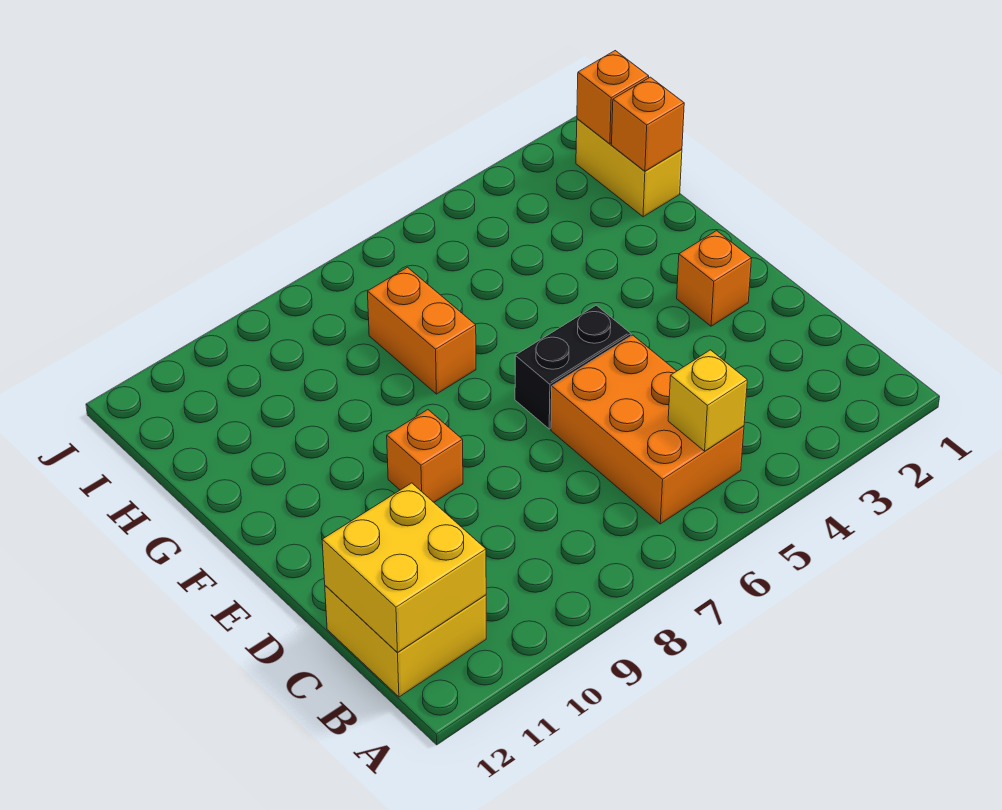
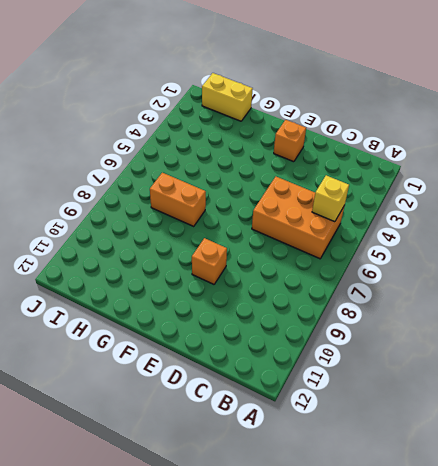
none -> yellow 2x2 brick [325,586,486,697]
none -> black 1x2 brick [515,305,631,429]

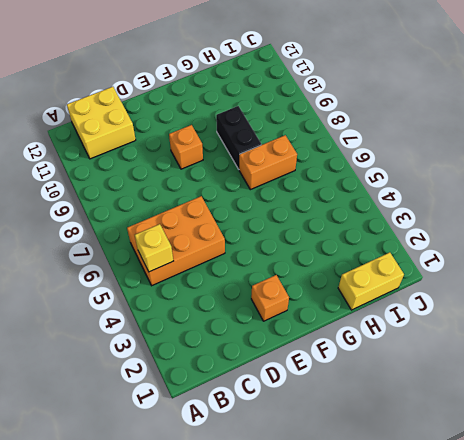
black 1x2 brick [216,106,261,169] -> black 1x2 brick moved to [515,305,631,429]
none -> yellow 2x2 brick [322,483,486,652]
none -> orange 1x1 brick [612,77,684,171]

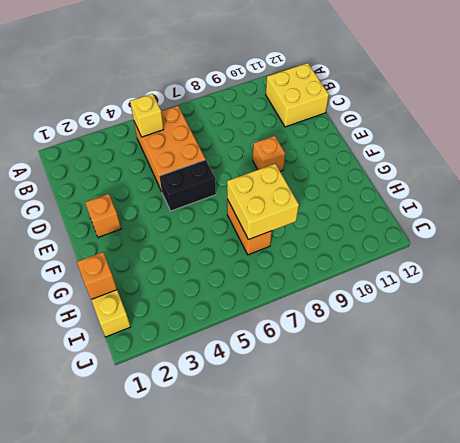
yellow 2x2 brick [227,164,299,240] -> yellow 2x2 brick moved to [322,483,486,652]
none -> orange 1x1 brick [577,51,649,144]

